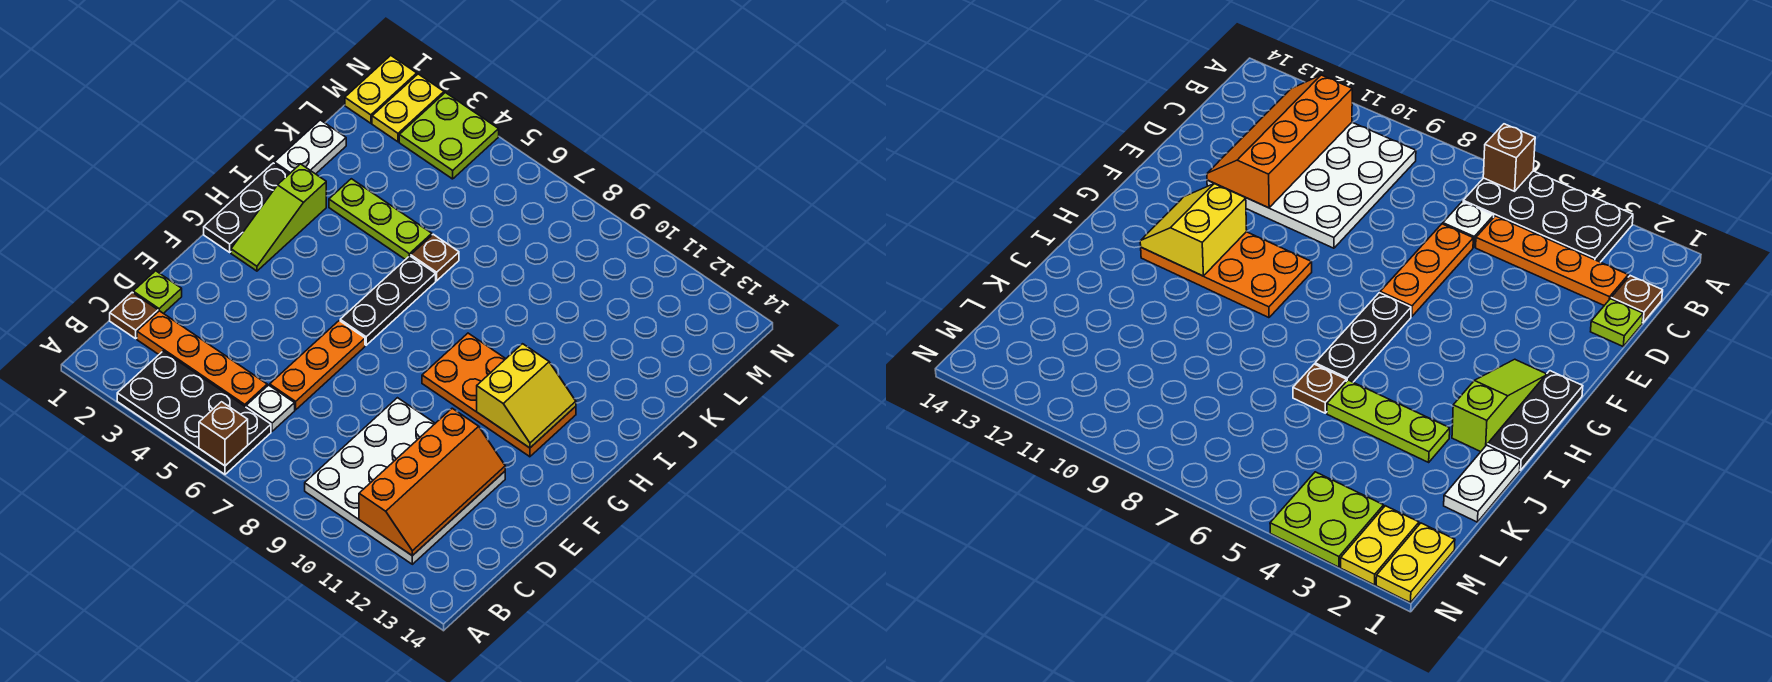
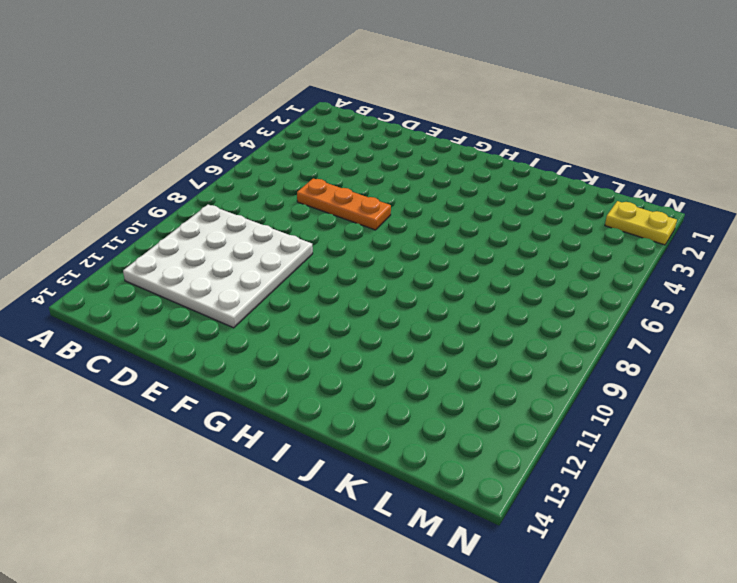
none -> black 2x4 plate [117,351,271,474]
none -> brown 1x1 plate [110,292,158,339]
none -> orange 1x4 plate [137,311,267,407]

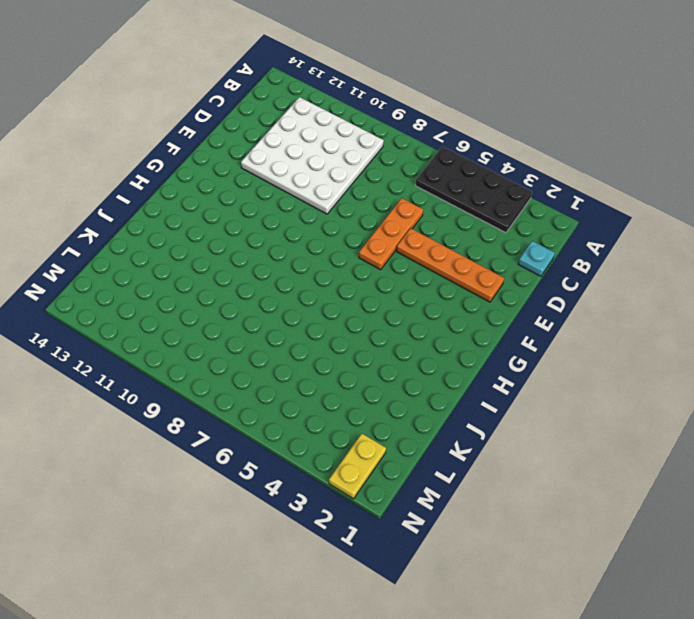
cyan 1x1 plate [518,241,555,276] -> brown 1x1 plate [110,292,158,339]
orange 1x4 plate [396,228,504,302] -> orange 1x4 plate moved to [137,311,267,407]
none -> white 1x1 plate [246,385,295,431]
none -> lime 1x1 plate [133,271,182,313]
none -> black 1x3 plate [204,163,289,252]

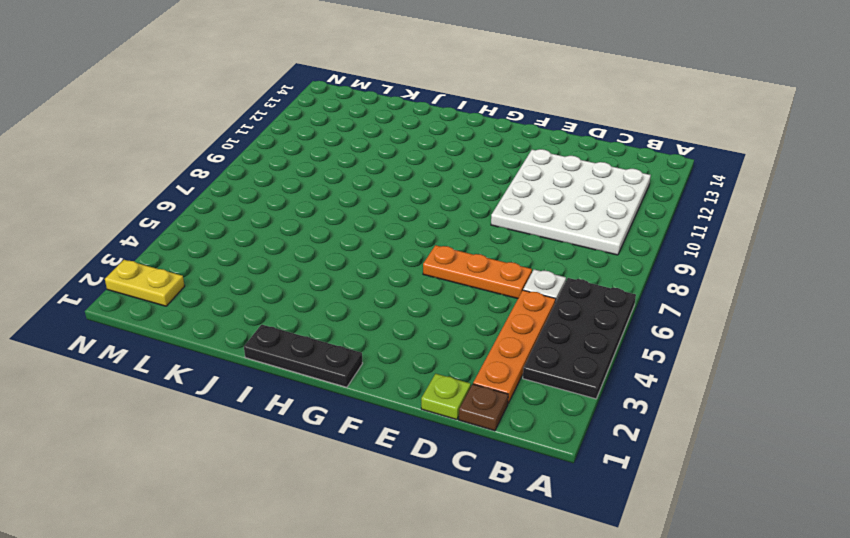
none -> lime 1x3 slope [231,164,326,271]
none -> black 1x3 plate [340,256,436,345]
none -> orange 2x4 plate [422,333,576,457]

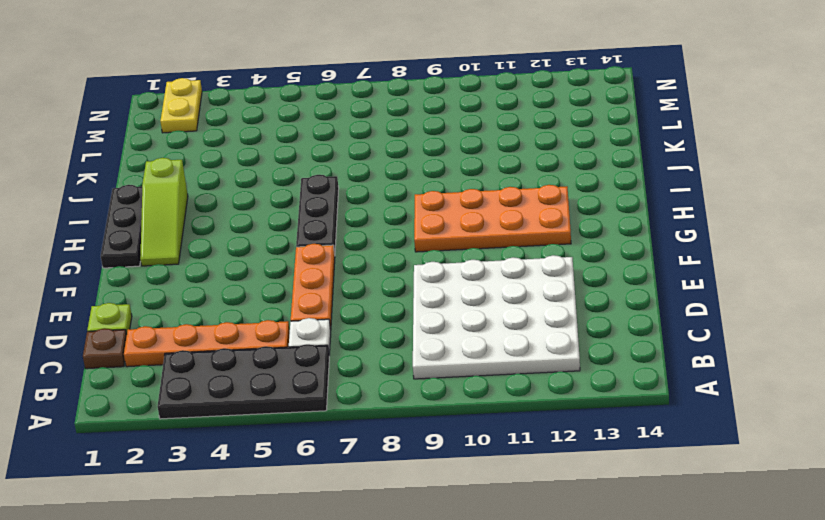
none -> white 1x2 plate [274,120,346,174]
none -> lime 1x3 plate [329,179,432,260]
none -> brown 1x1 plate [411,234,459,281]

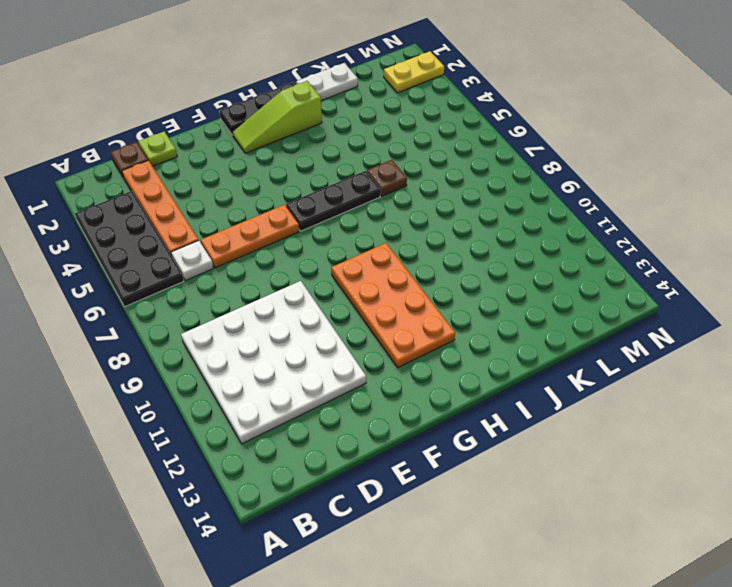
none -> lime 1x3 plate [329,179,432,260]
none -> yellow 1x2 plate [345,55,417,123]
none -> lime 2x2 plate [399,93,499,179]

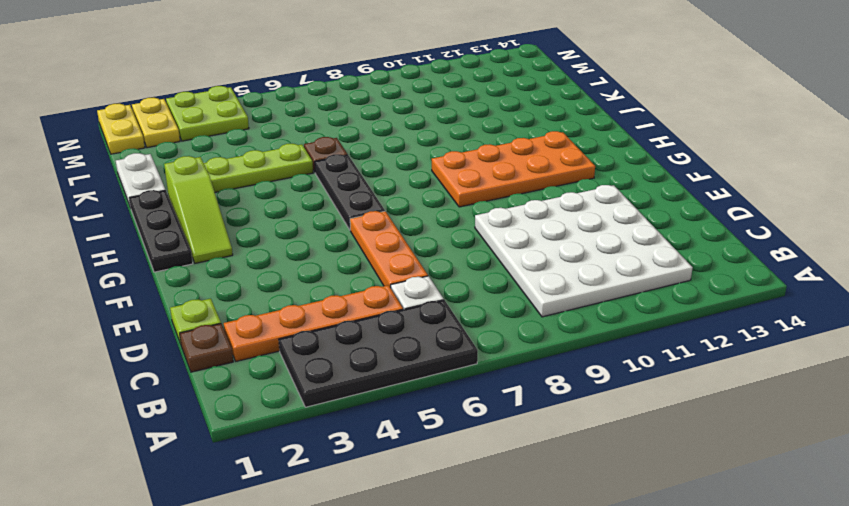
none -> brown 1x1 brick [199,402,248,466]
none -> orange 2x4 slope [359,408,505,556]
none -> yellow 2x2 slope [477,344,576,448]

